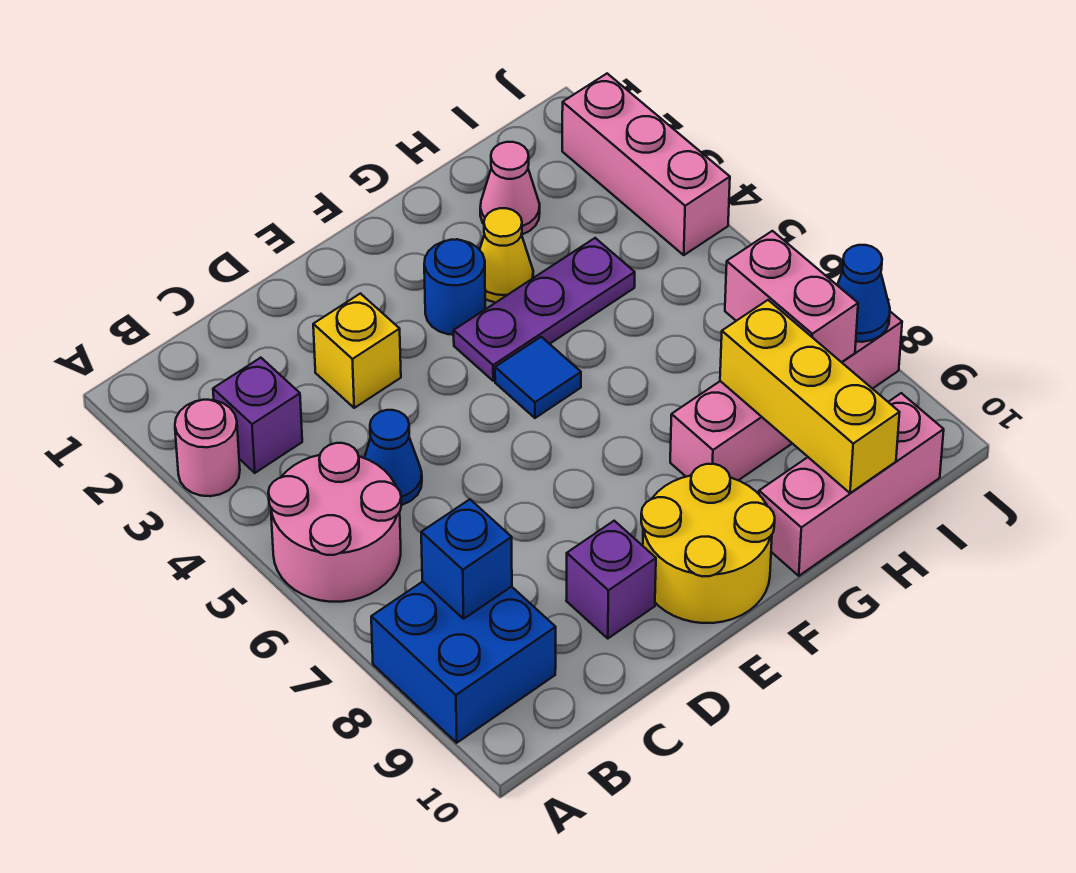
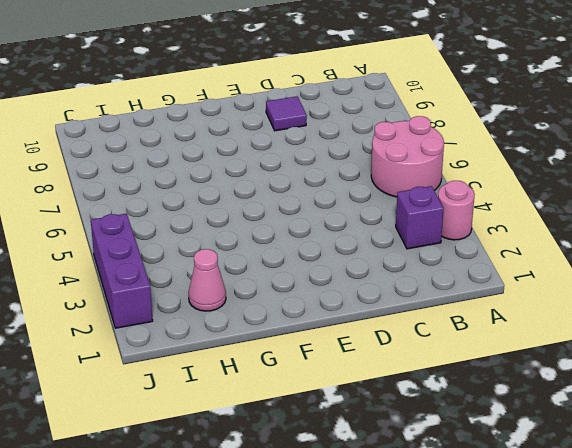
purple 1x1 tile [266,96,307,131] -> purple 1x1 brick [566,521,656,638]
purple 1x3 brick [91,214,153,328] -> pink 1x3 brick [562,74,730,255]
none -> blue 2x2 brick [371,582,556,743]
none -> blue 1x1 cone [365,410,422,505]
none -> yellow 1x1 brick [313,294,401,408]

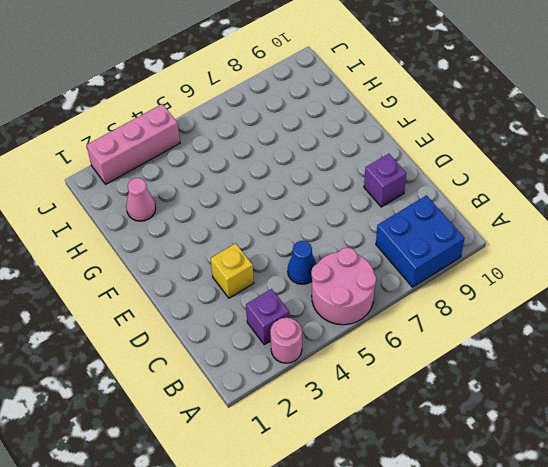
none -> yellow 2x2 round brick [641,464,775,623]
none -> blue 1x1 round brick [424,239,485,335]
none -> purple 1x3 plate [454,238,635,381]

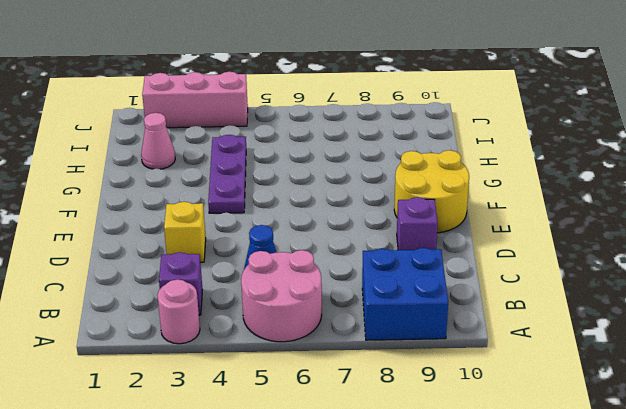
none -> blue 1x1 round brick [424,239,485,335]
none -> blue 1x1 tile [495,337,581,418]
none -> yellow 1x1 cone [480,208,533,303]

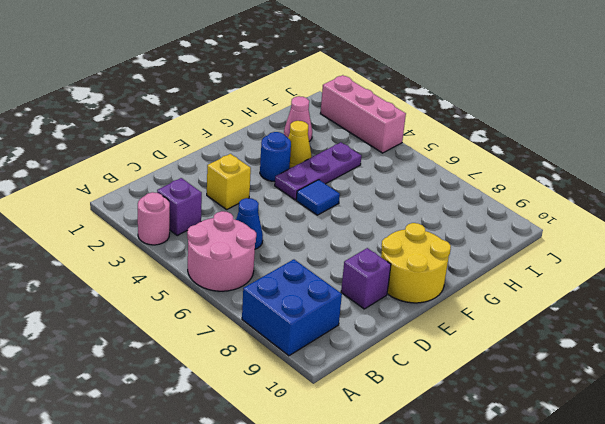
none -> pink 1x4 brick [670,312,902,480]
none -> pink 1x3 brick [759,393,944,576]
none -> blue 1x1 brick [421,499,512,619]

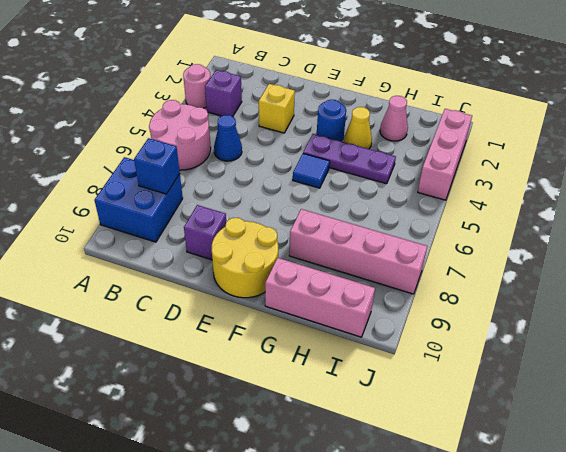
none -> yellow 1x3 brick [720,300,900,493]
none -> pink 1x2 brick [725,231,858,362]
none -> blue 1x1 cone [837,245,890,342]

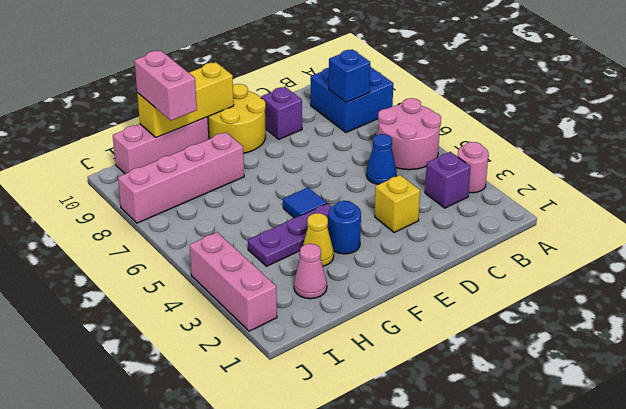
yellow 1x3 brick [137,62,234,138] -> yellow 1x3 brick turned to [720,300,900,493]
pink 1x2 brick [134,50,197,121] -> pink 1x2 brick moved to [725,231,858,362]
none -> blue 1x1 cone [837,245,890,342]

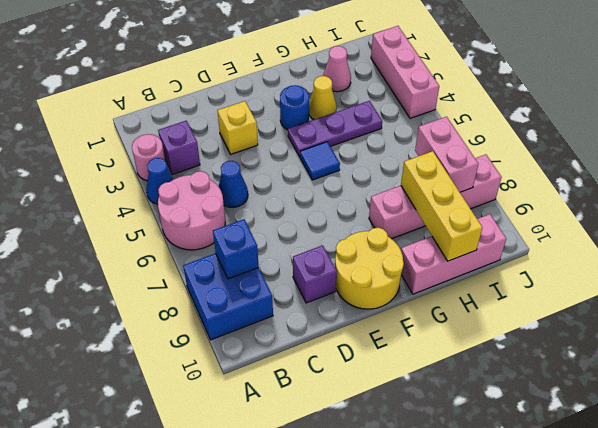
blue 1x1 cone [146,158,173,204] -> blue 1x1 cone moved to [837,245,890,342]

